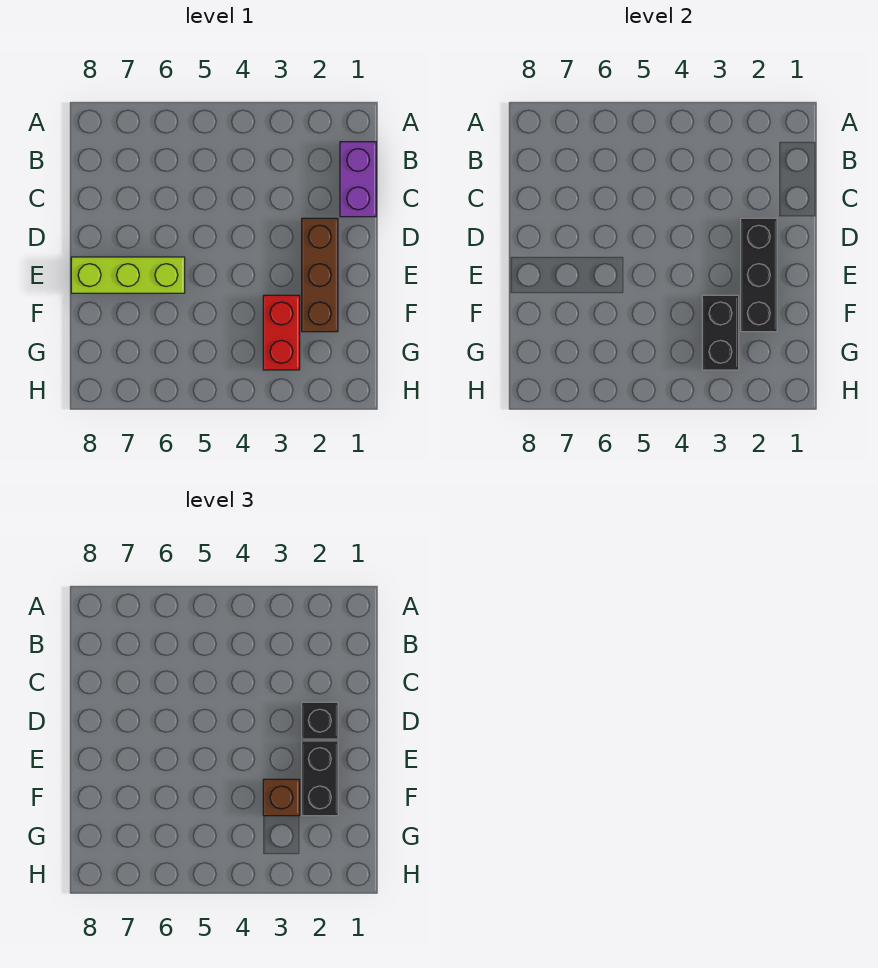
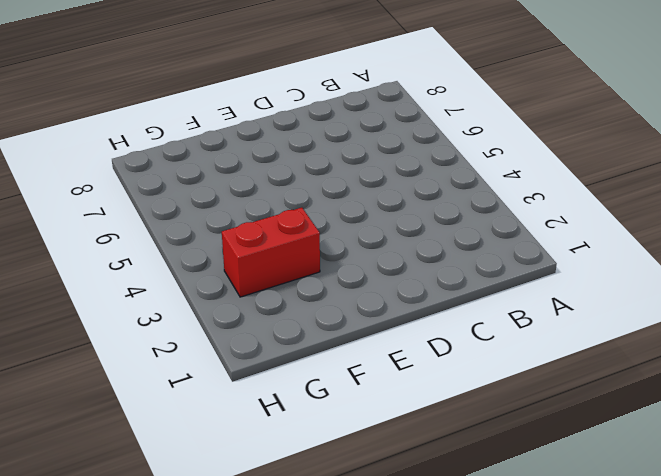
none -> purple 1x2 brick [340,142,376,217]
none -> brown 1x3 brick [302,218,338,332]

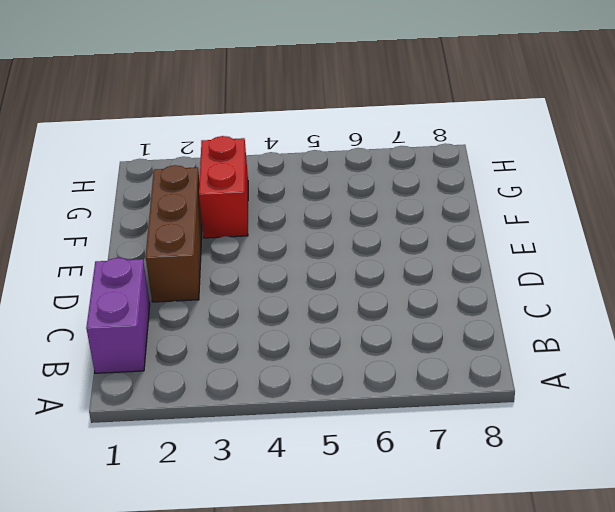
none -> lime 1x3 brick [71,257,185,293]
none -> black 1x3 brick [741,218,777,332]

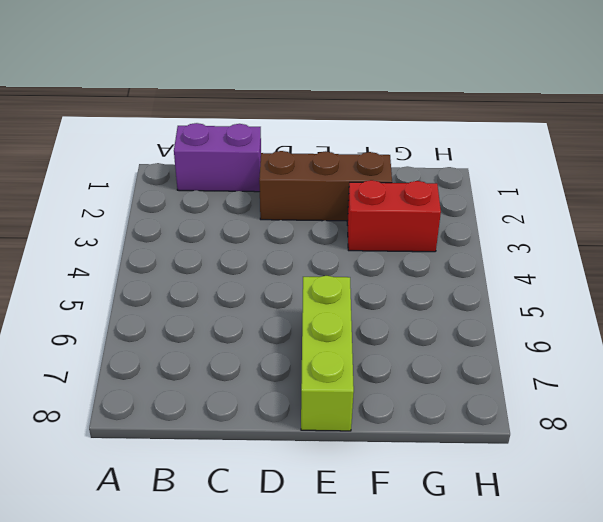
none -> black 1x3 brick [741,218,777,332]
none -> black 1x2 brick [702,295,739,370]

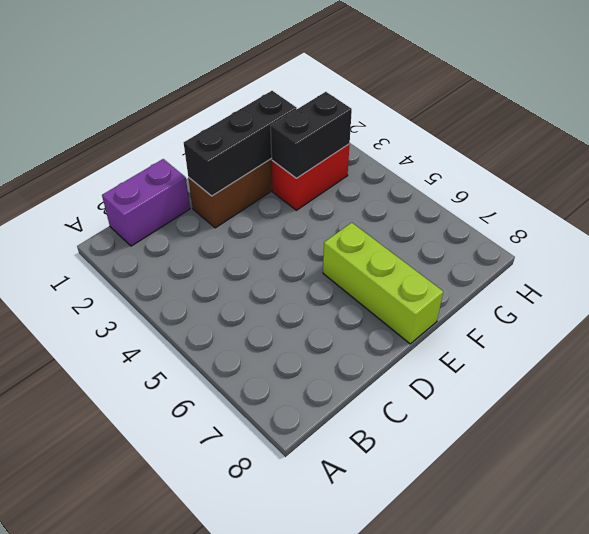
none -> black 1x1 brick [302,702,338,739]
none -> black 1x2 brick [302,741,338,816]

